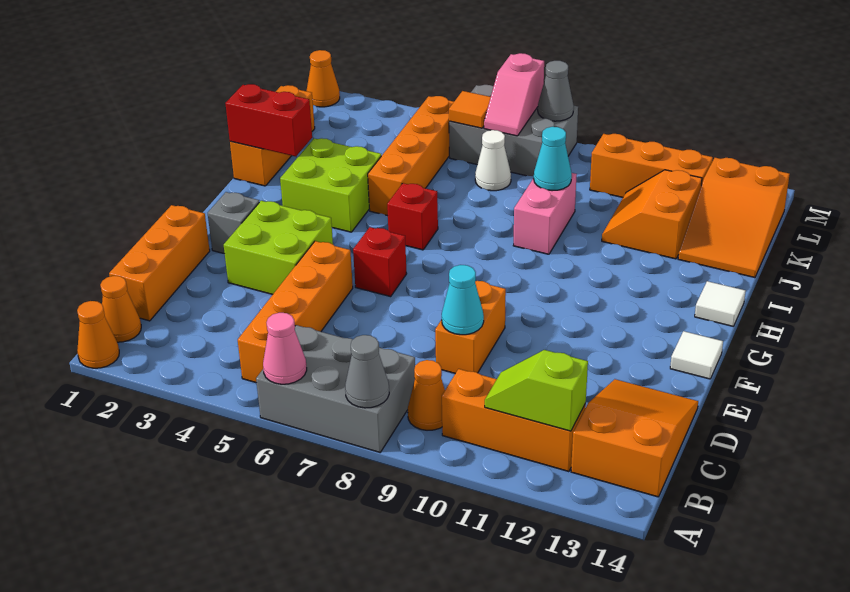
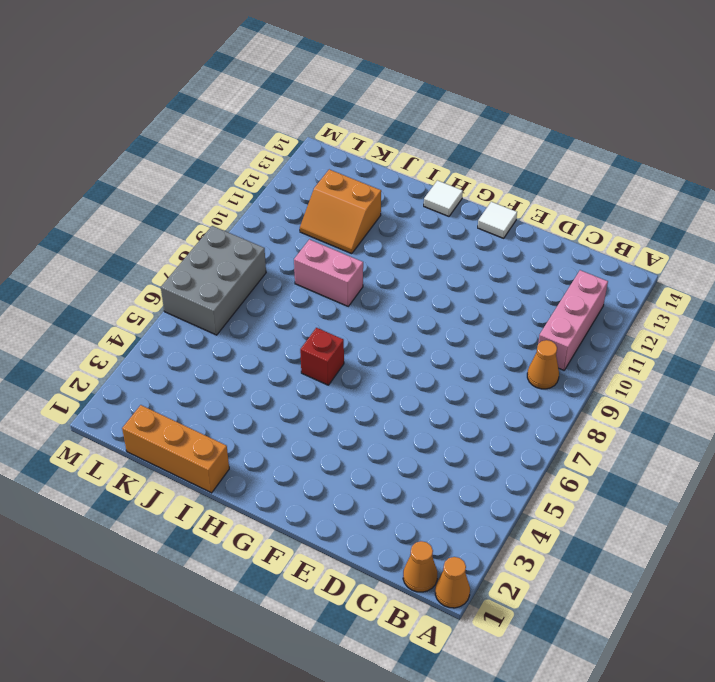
pink 1x3 brick [538,270,608,370] -> orange 1x3 brick [442,369,586,472]
none -> grey 2x3 brick [256,325,415,452]
none -> orange 1x4 brick [238,241,353,383]
none -> orange 2x3 slope [571,379,698,497]
none -> orange 1x3 brick [109,205,210,321]

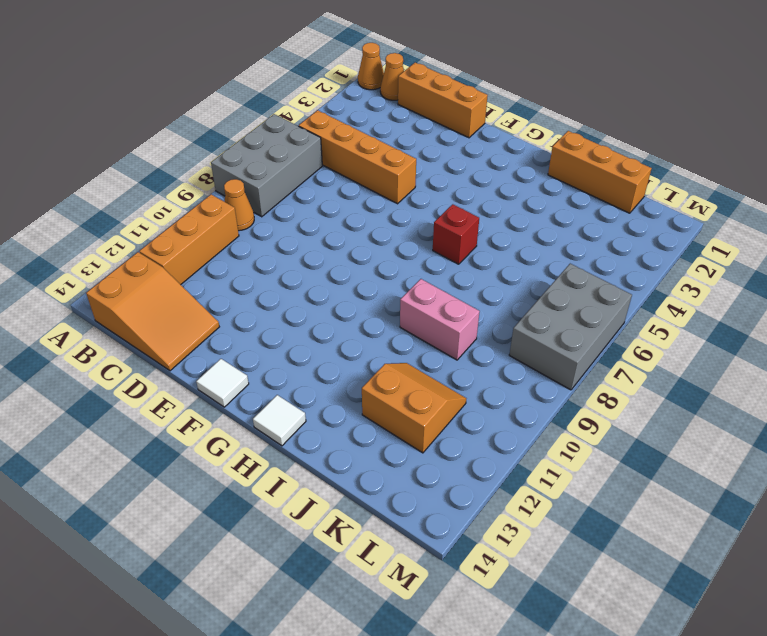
none -> orange 1x2 brick [435,281,506,374]
none -> lime 2x2 brick [224,201,333,294]
none -> grey 1x1 brick [208,192,259,254]
none -> red 1x1 brick [353,227,407,297]

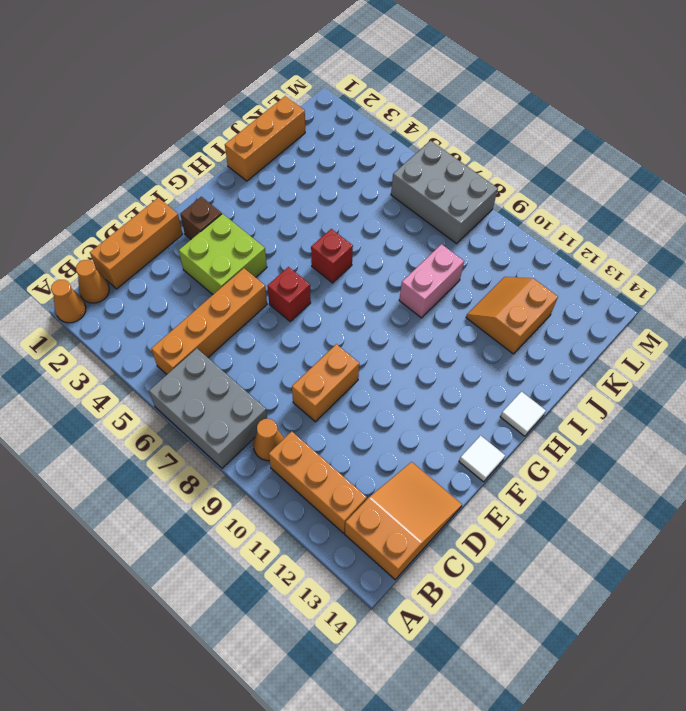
brown 1x1 brick [180,197,222,239] -> grey 1x1 brick [208,192,259,254]
none -> lime 2x2 brick [280,138,381,232]
none -> orange 1x4 brick [368,96,454,216]
none -> orange 2x3 slope [678,158,790,278]
none -> white 1x1 cone [475,130,511,191]

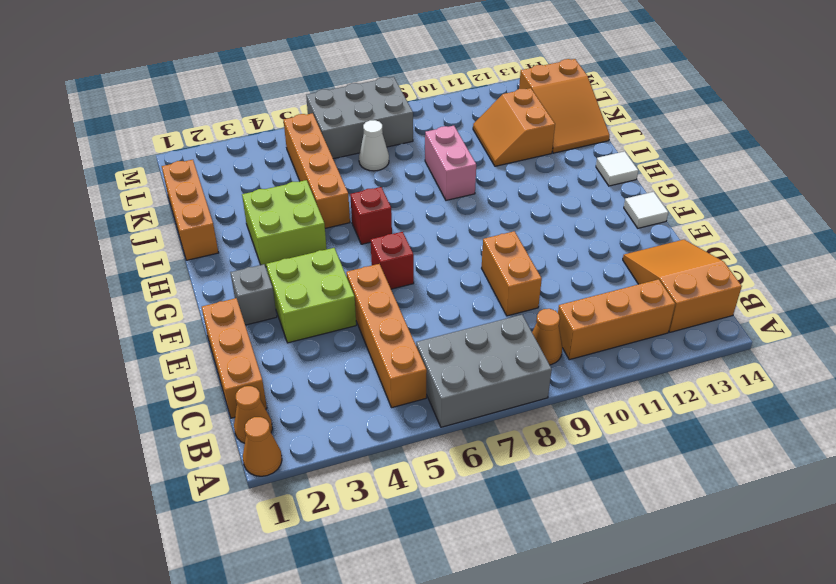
none -> orange 1x3 brick [590,134,713,197]
none -> orange 1x1 cone [307,50,340,107]
none -> pink 1x1 cone [263,313,307,384]
none -> grey 1x1 cone [345,335,389,408]

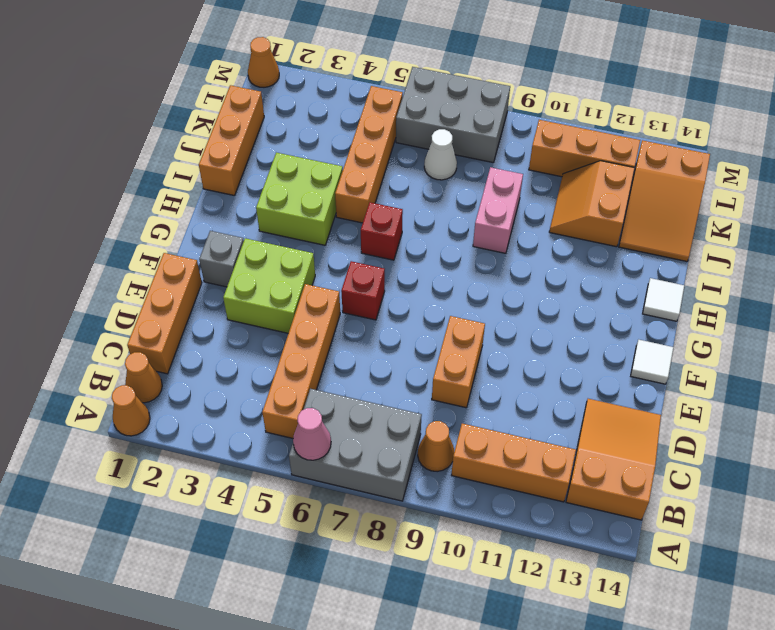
none -> grey 1x1 cone [345,335,389,408]
none -> lime 1x2 slope [485,350,588,431]
none -> cyan 1x1 cone [442,265,484,335]
none -> red 1x2 brick [225,84,312,157]

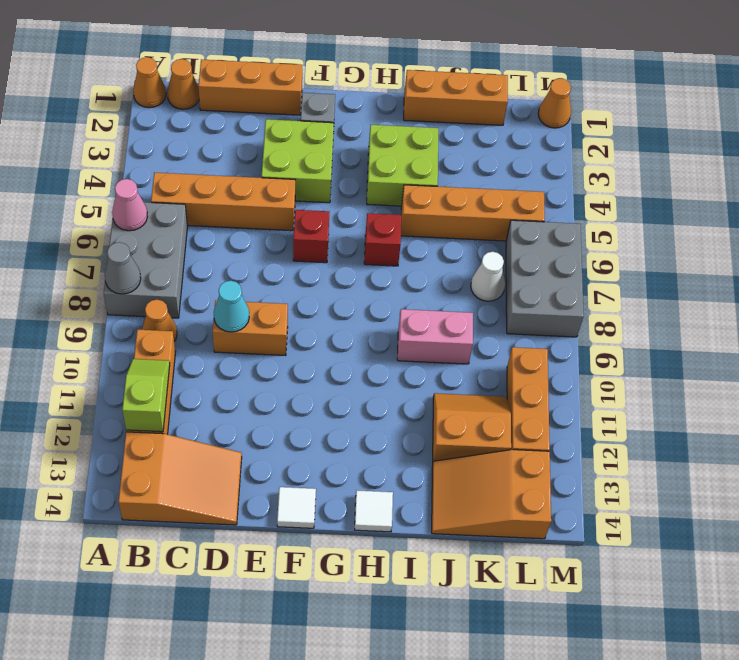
none -> red 1x2 brick [225,84,312,157]
none -> cyan 1x1 cone [534,127,572,191]
none -> orange 1x1 tile [449,91,491,128]
none -> pink 1x2 slope [484,53,544,136]

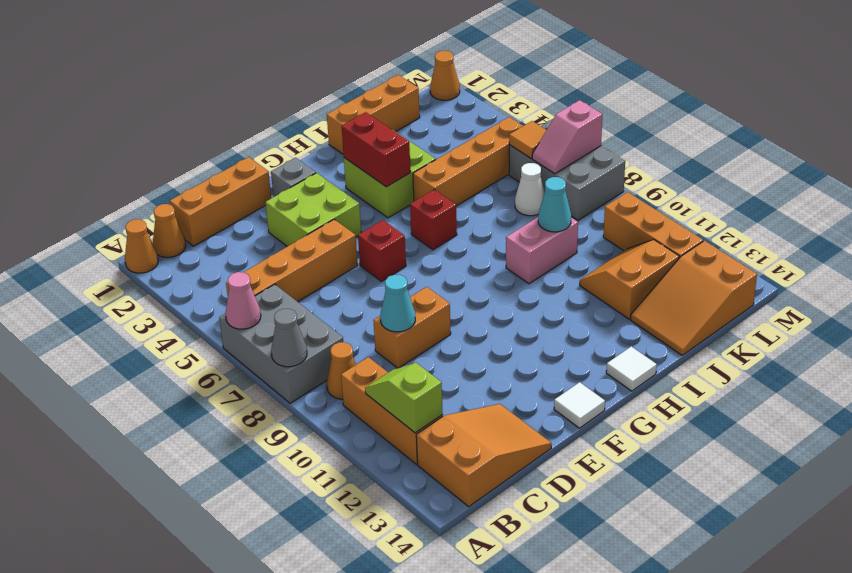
red 1x2 brick [342,112,411,187] -> red 1x2 brick moved to [225,84,312,157]
none -> grey 1x1 cone [538,61,574,121]

